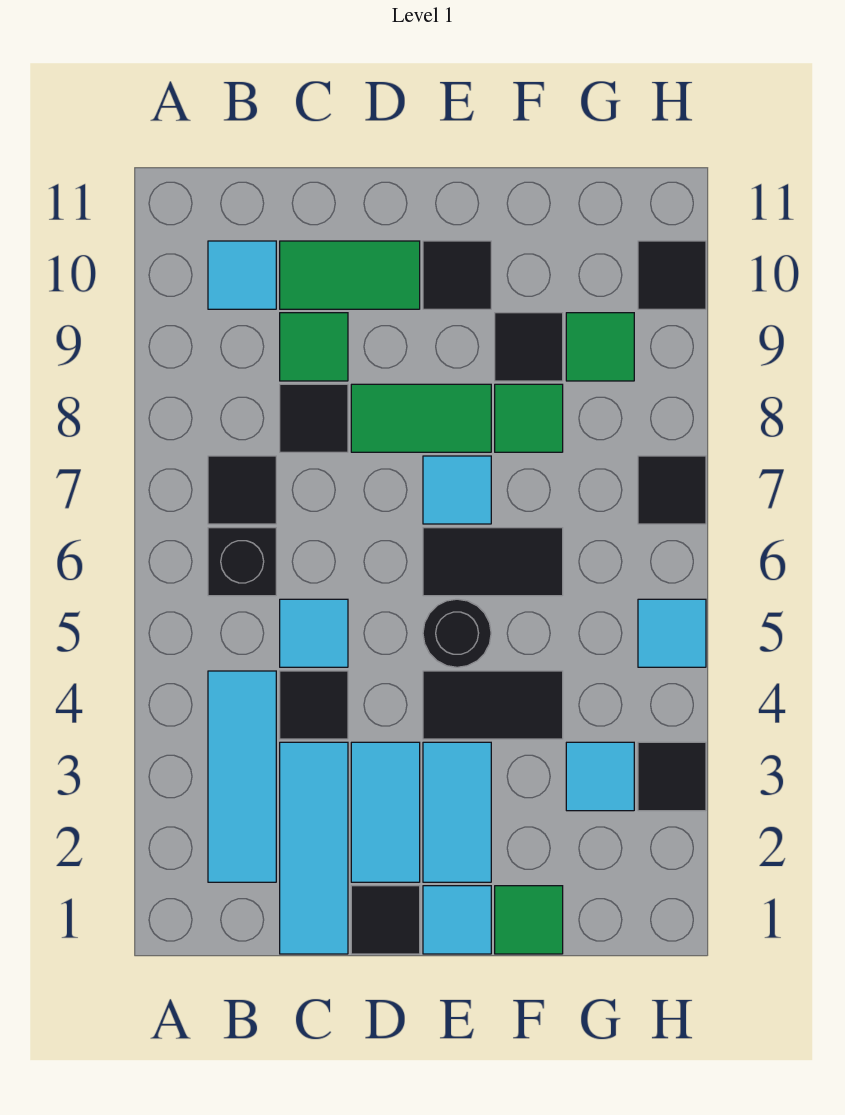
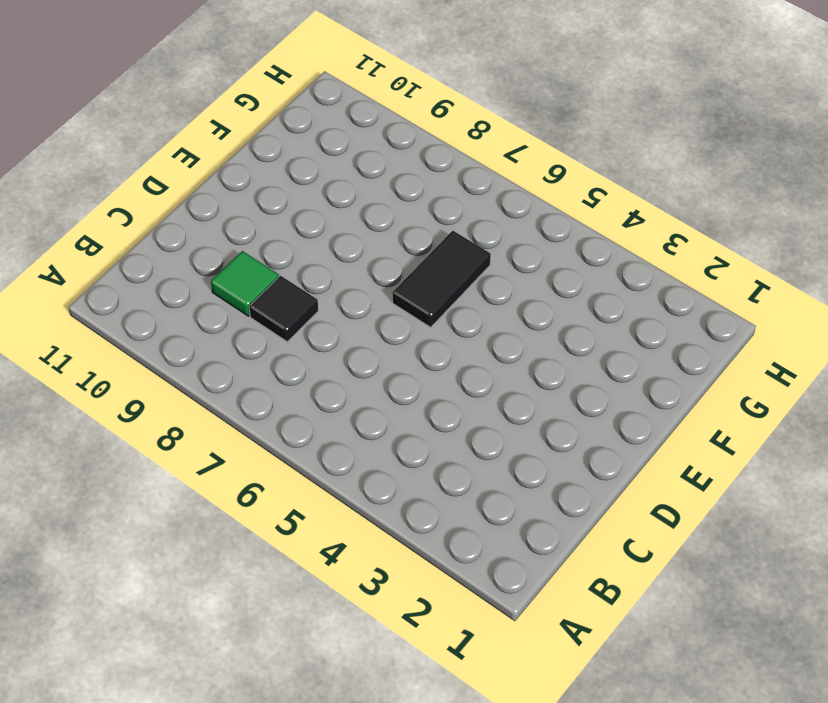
none -> cyan 1x3 tile [208,671,276,882]
none -> black 1x1 brick [208,528,276,596]
none -> black 1x1 tile [208,456,276,524]

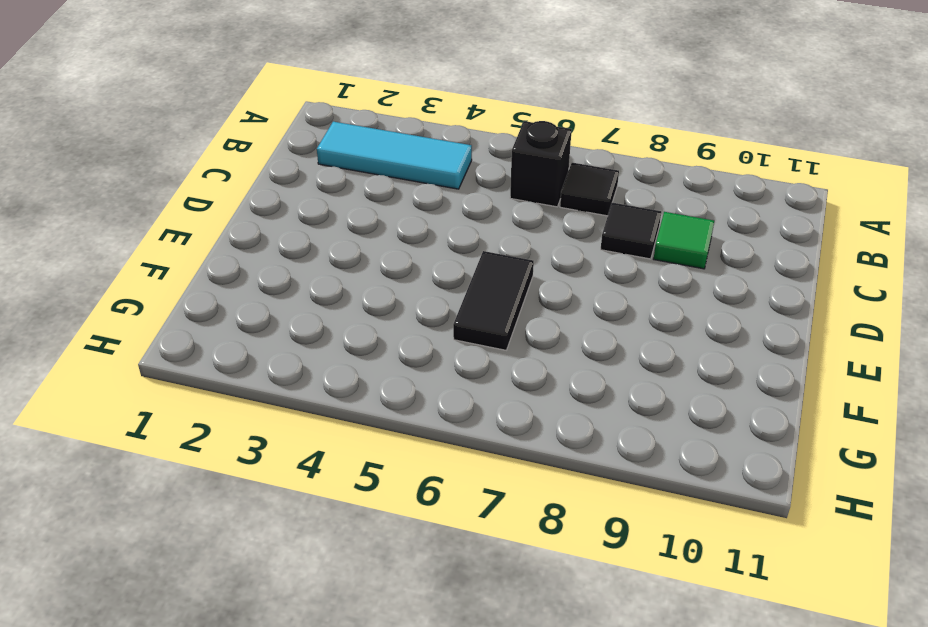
none -> cyan 1x1 tile [208,241,276,309]
none -> cyan 1x3 tile [280,742,348,954]
none -> black 1x1 tile [280,671,348,739]

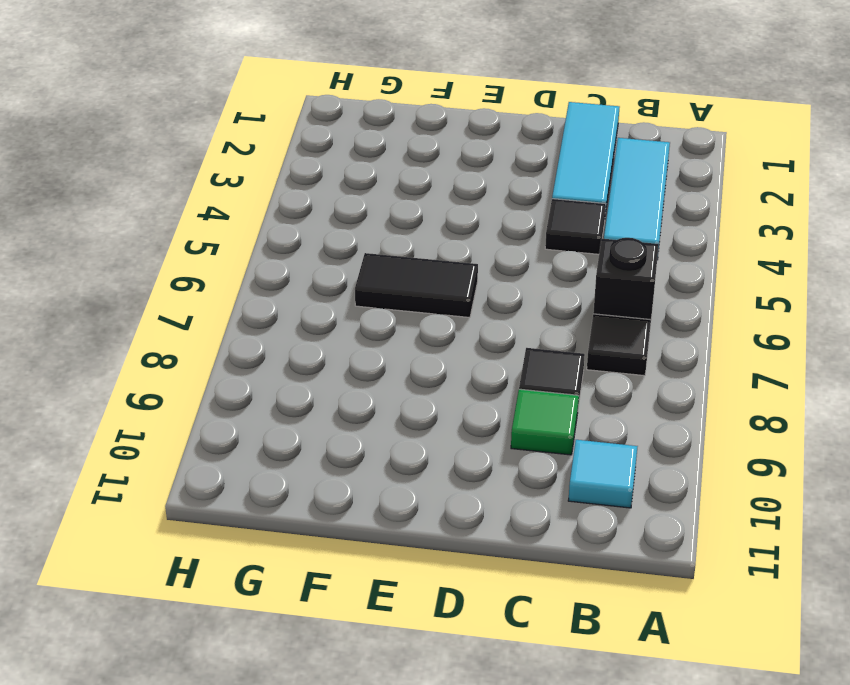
none -> cyan 1x1 tile [280,599,348,667]
none -> green 1x2 tile [280,241,420,309]
none -> black 1x1 tile [351,886,420,954]

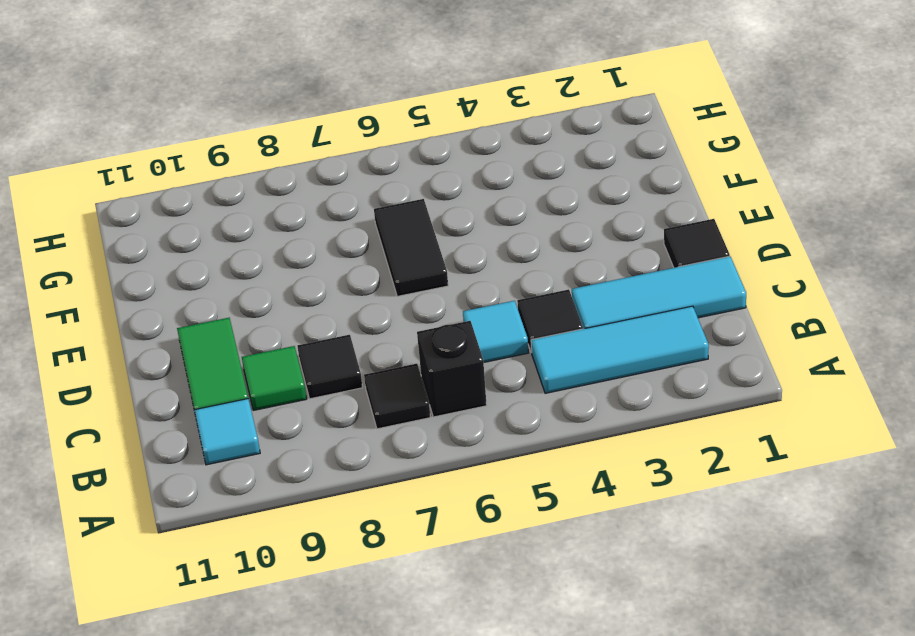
none -> cyan 1x2 tile [351,742,420,882]
none -> green 1x2 tile [351,384,491,452]
none -> cyan 1x1 tile [423,886,491,954]

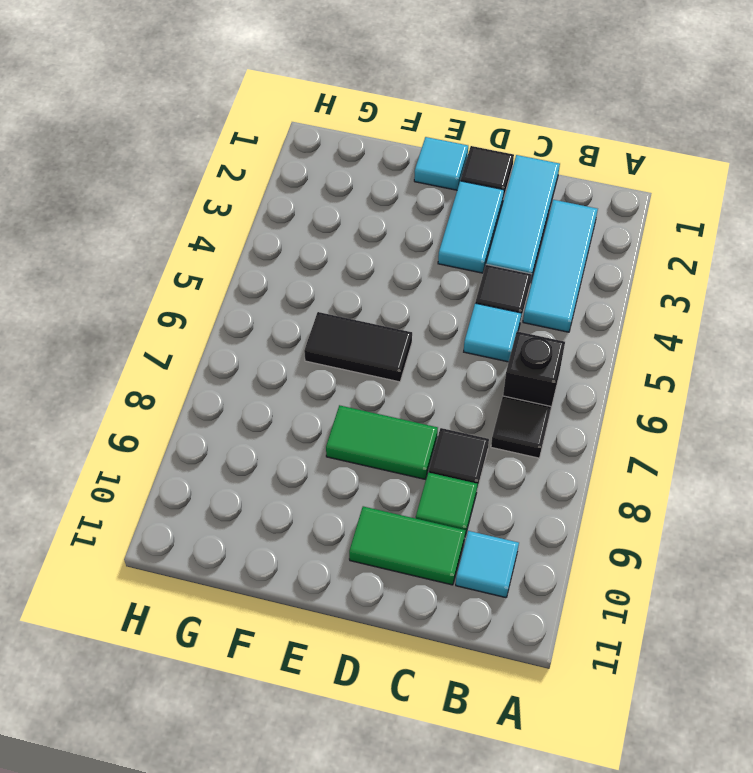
none -> cyan 1x2 tile [423,742,491,882]
none -> black 1x2 tile [423,671,563,739]
none -> black 1x1 round brick [423,599,491,667]

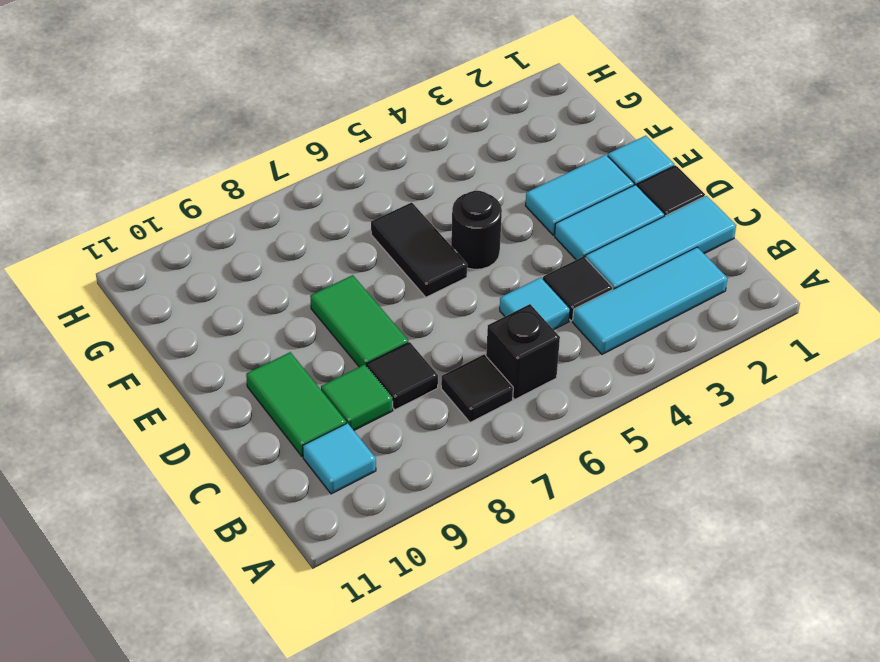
none -> black 1x2 tile [423,671,563,739]
none -> cyan 1x1 tile [423,456,491,524]
none -> black 1x1 tile [423,241,491,309]

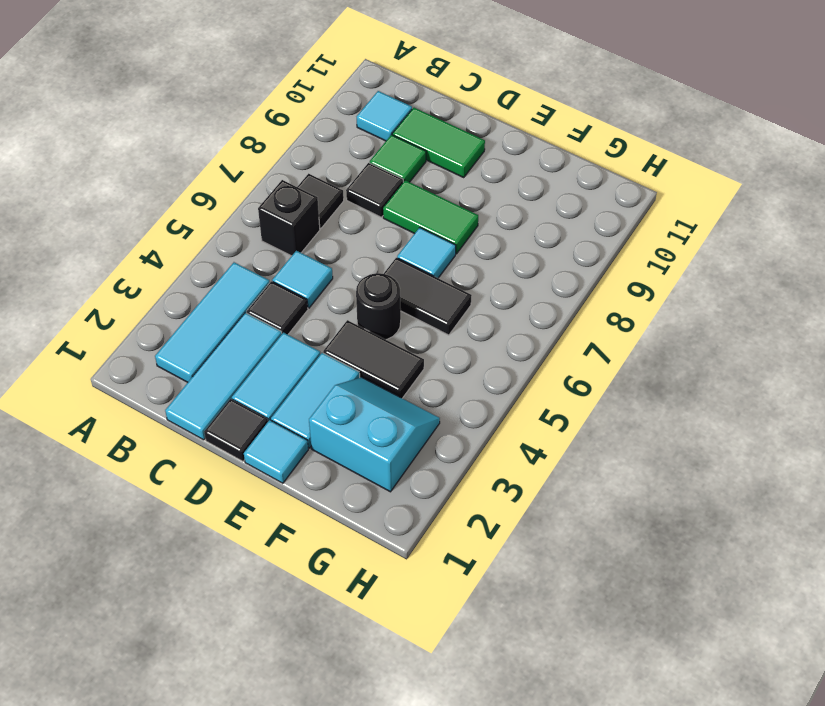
cyan 2x2 slope [309,377,440,492] -> cyan 1x1 tile [566,742,634,811]
none -> black 1x1 tile [423,241,491,309]
none -> green 1x1 tile [495,886,563,954]
none -> green 1x1 tile [495,384,563,452]

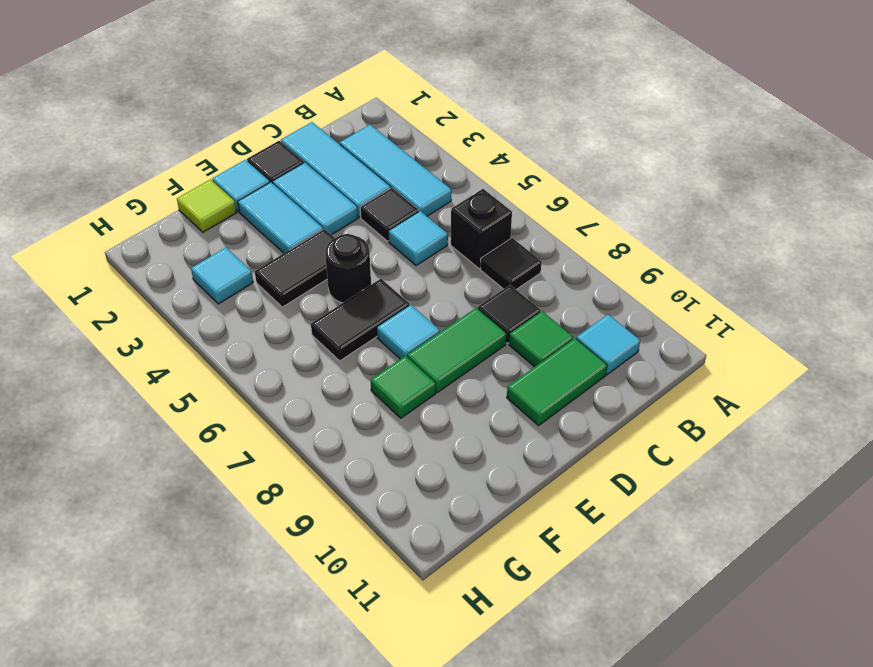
lime 1x1 tile [177,179,236,232] -> green 1x1 tile [495,886,563,954]
none -> black 1x1 tile [423,241,491,309]
none -> black 1x1 tile [495,313,563,381]
none -> green 1x1 tile [566,313,634,381]

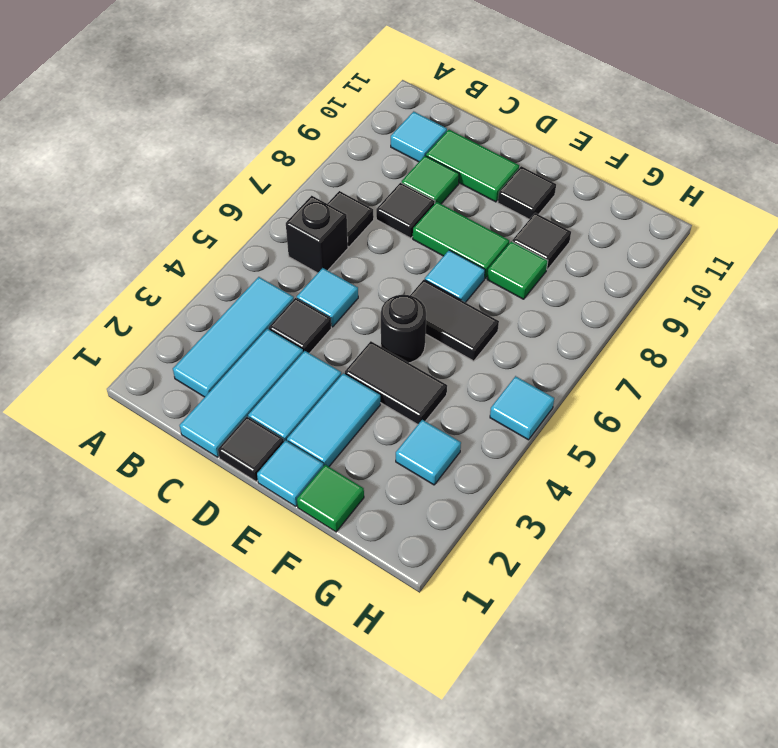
none -> green 1x1 tile [566,313,634,381]
none -> black 1x1 tile [638,742,706,811]
none -> black 1x1 tile [638,456,706,524]

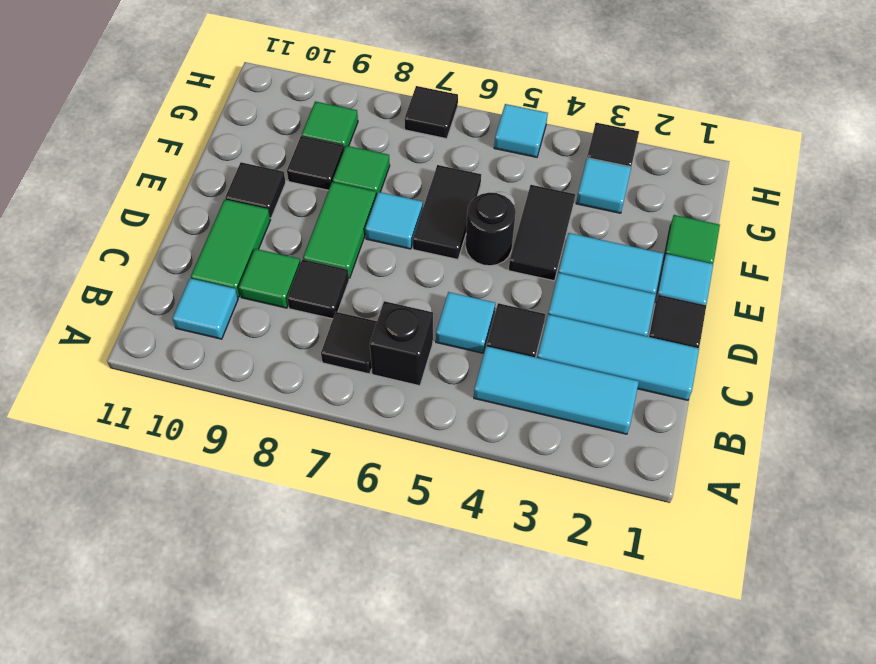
none -> black 1x1 tile [638,241,706,309]

